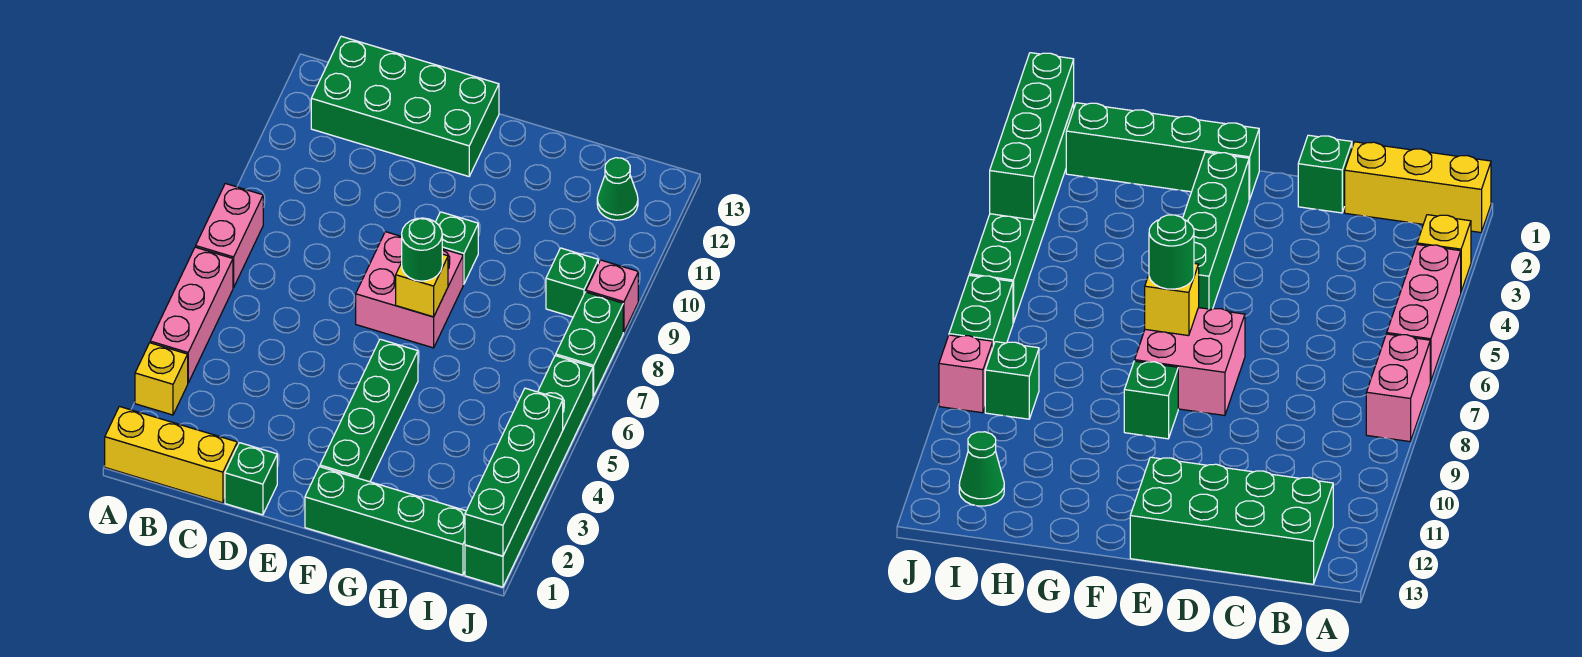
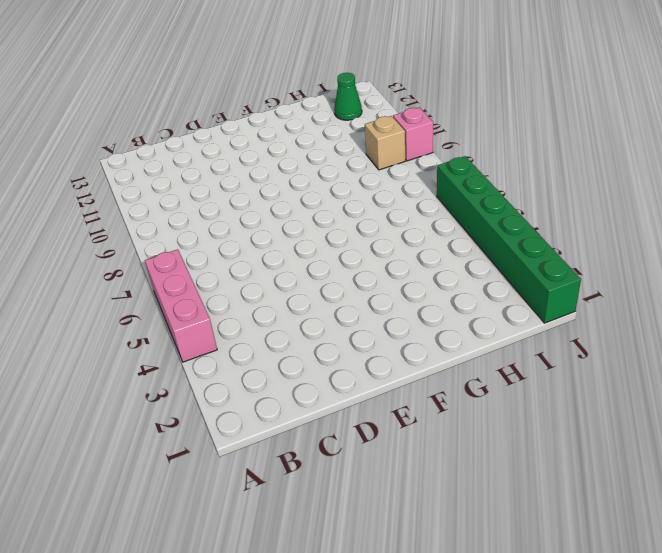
tan 1x1 brick [365,116,405,170] -> green 1x1 brick [546,248,598,317]
none -> yellow 1x3 brick [105,406,237,503]
none -> yellow 1x1 brick [135,343,188,415]
none -> pink 1x2 brick [196,184,263,288]

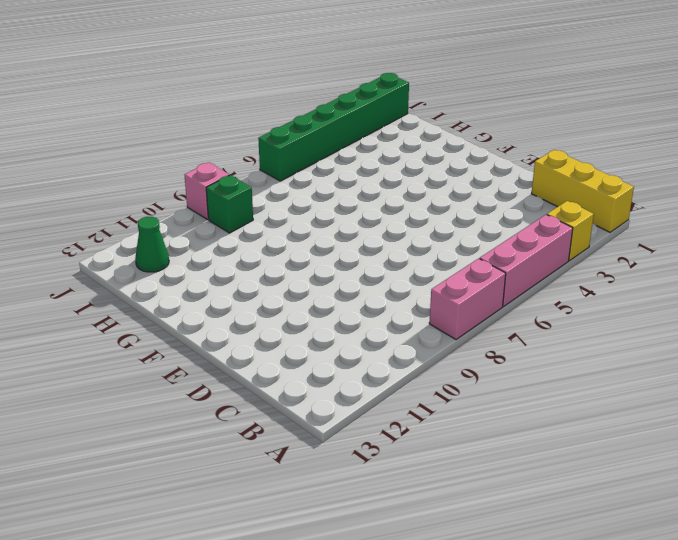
none -> green 2x4 brick [311,36,499,176]
none -> green 1x1 brick [225,443,277,515]
none -> pink 2x2 brick [356,232,463,348]

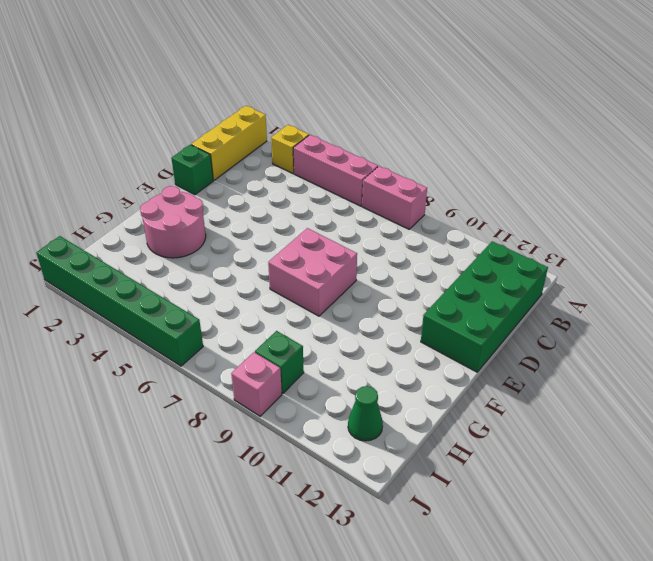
pink 2x2 round brick [140,186,206,258] -> green 1x4 brick [320,339,418,482]
none -> green 1x4 brick [305,467,466,575]
none -> green 1x1 brick [436,212,478,284]
none -> green 1x2 brick [556,292,623,396]

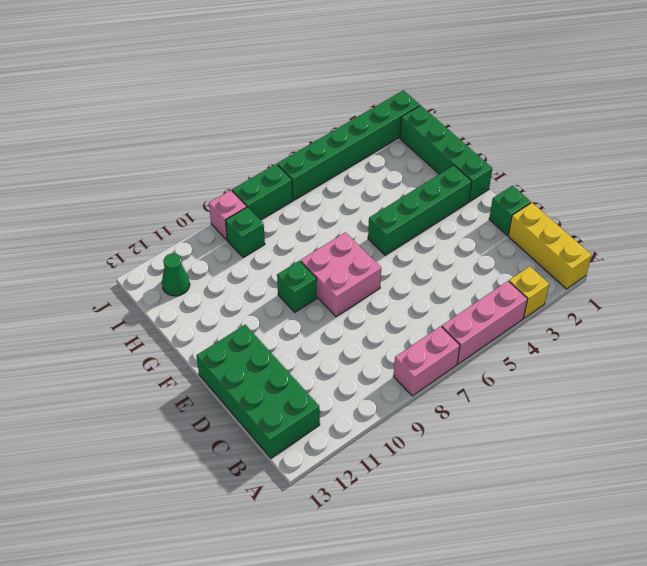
none -> yellow 1x1 brick [396,254,448,317]
none -> green 1x4 brick [465,388,563,556]
none -> green 1x1 round brick [402,218,442,281]

